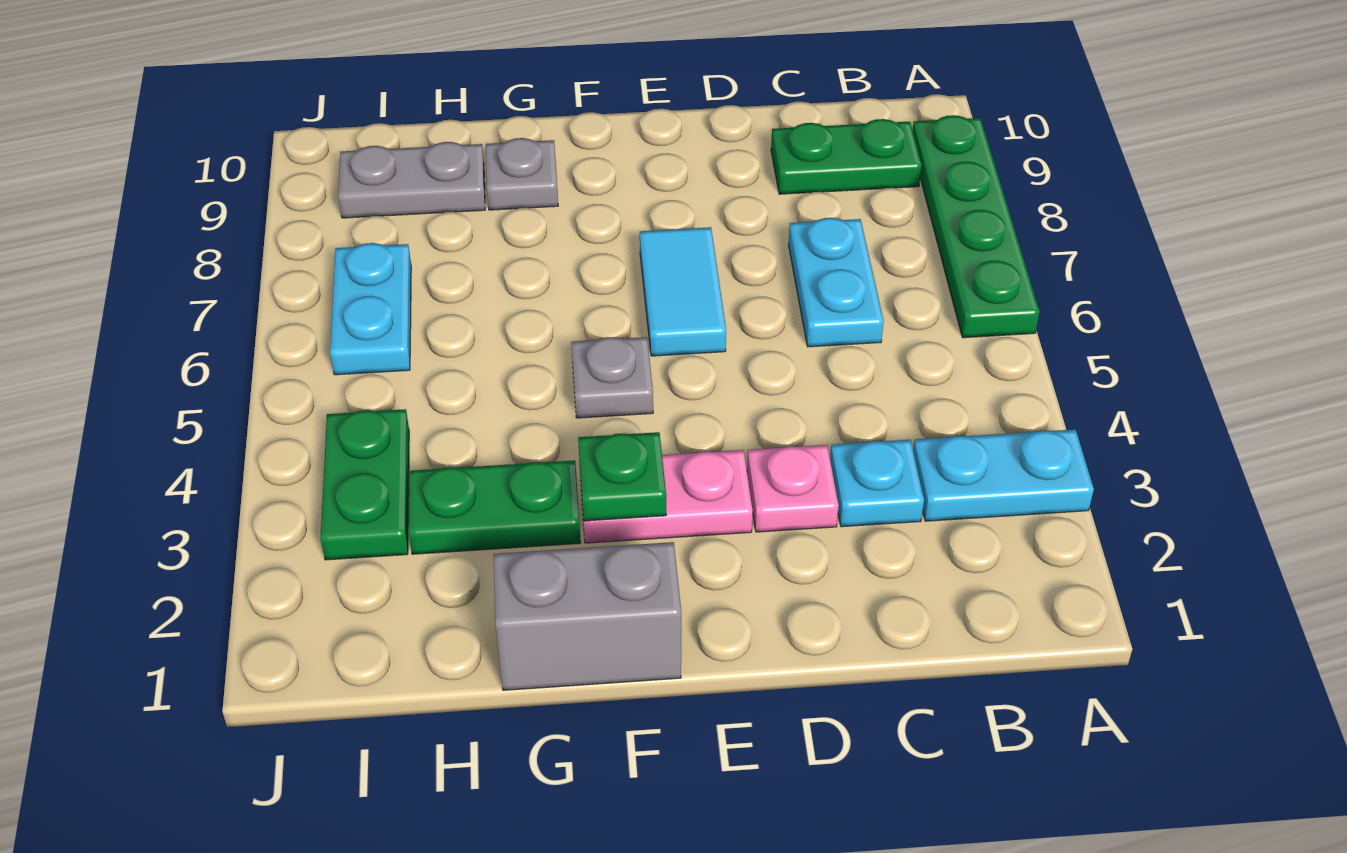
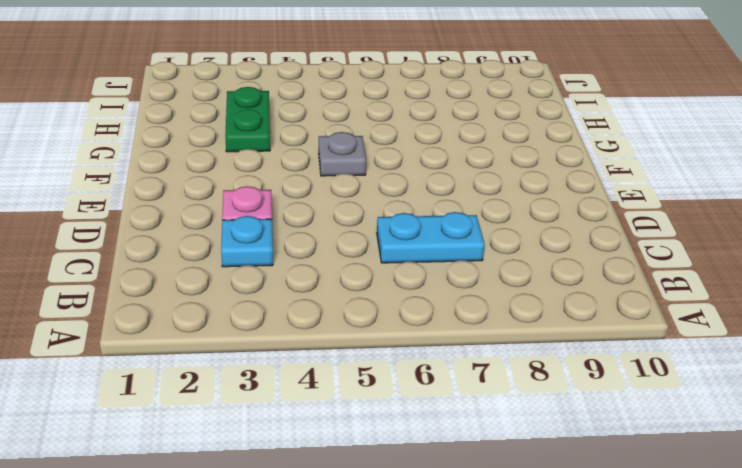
none -> cyan 1x2 plate [913,429,1094,521]
none -> green 1x4 plate [913,115,1040,338]
none -> green 1x2 plate [771,119,922,194]

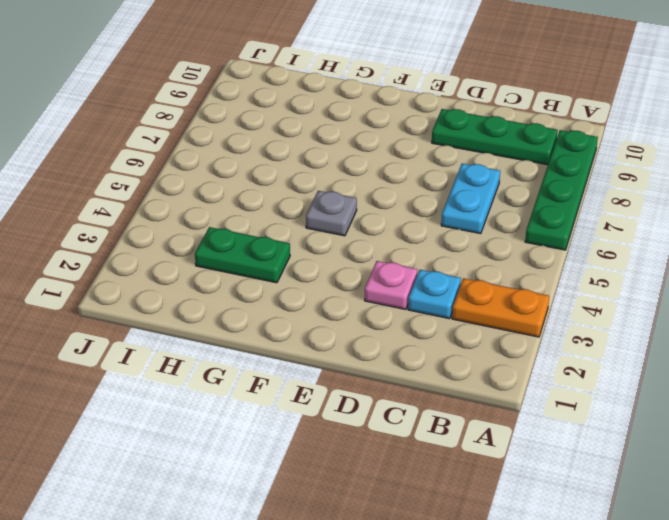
orange 1x2 plate [452,278,549,337] -> cyan 1x2 plate [913,429,1094,521]
green 1x3 plate [432,109,558,165] -> green 1x2 plate [771,119,922,194]
none -> pink 1x2 plate [580,450,753,543]
none -> cyan 1x2 tile [640,227,726,356]
none -> grey 1x2 brick [494,542,681,690]

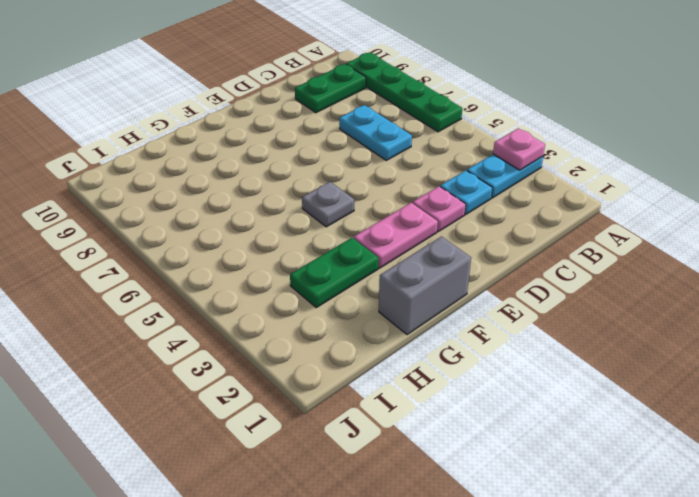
pink 1x1 plate [493,128,545,170] -> none
none -> cyan 1x2 tile [640,227,726,356]
none -> grey 1x1 plate [486,138,558,210]
none -> grey 1x2 plate [338,142,485,218]

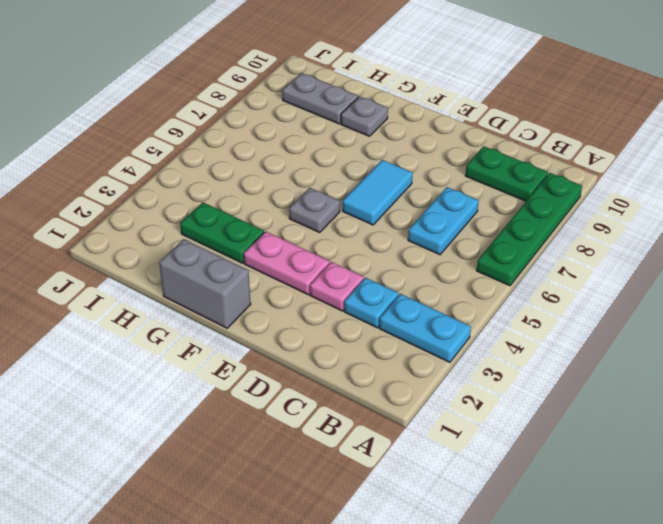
none -> green 1x2 plate [321,409,409,560]
none -> cyan 1x2 plate [330,243,411,375]
none -> green 1x1 plate [578,432,666,521]

